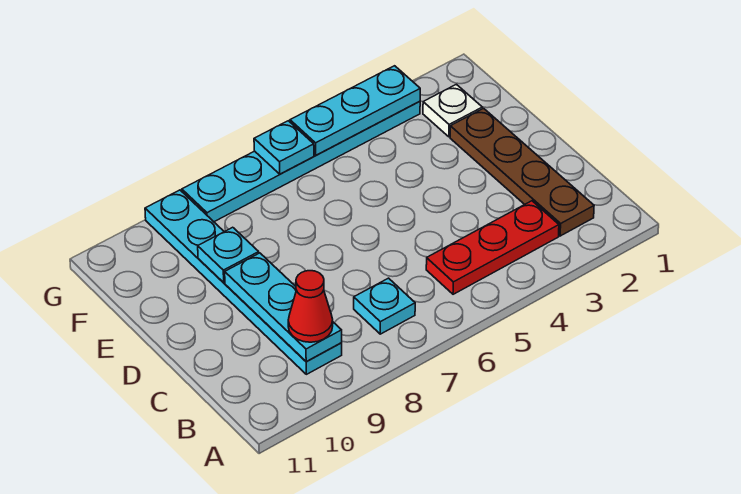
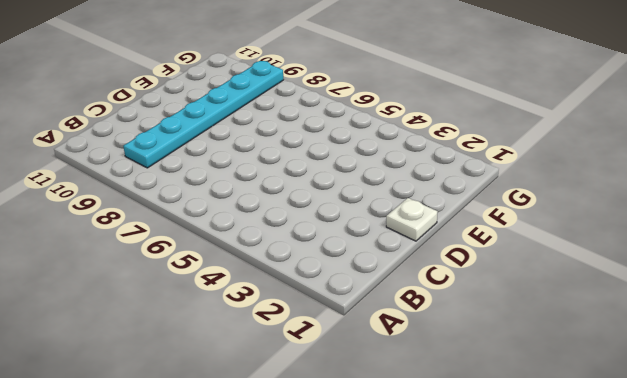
white 1x1 plate [386,198,438,241] -> white 1x1 plate moved to [423,84,482,137]
none -> brown 1x4 plate [450,108,594,236]
none -> red 1x3 plate [426,201,559,294]

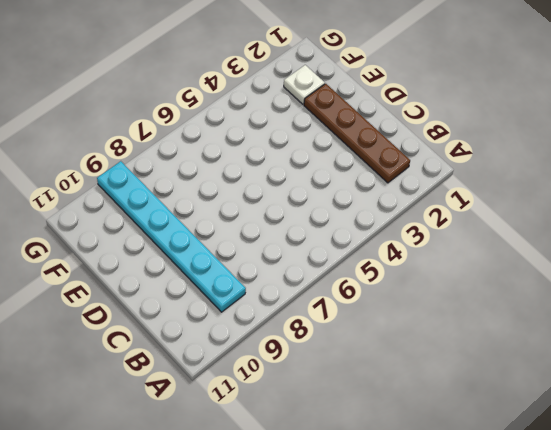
none -> red 1x3 plate [426,201,559,294]
none -> cyan 1x1 plate [354,278,415,334]

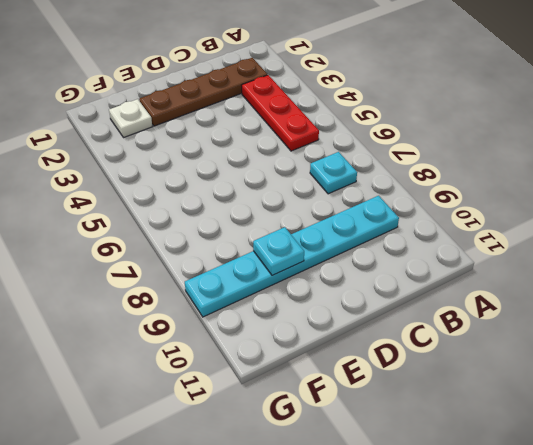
none -> cyan 1x6 plate [182,101,420,222]
none -> cyan 1x3 plate [225,253,342,361]

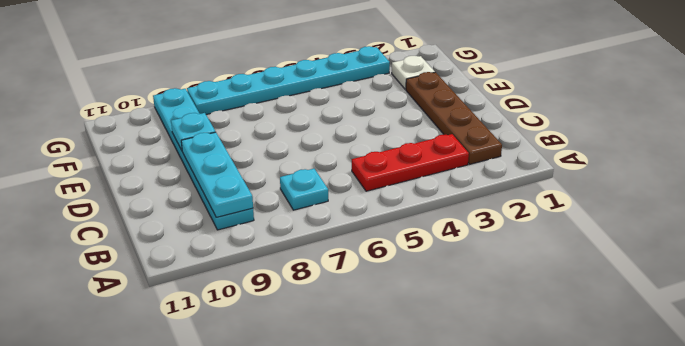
none -> cyan 1x3 plate [290,66,420,155]
none -> cyan 1x1 plate [254,121,314,174]

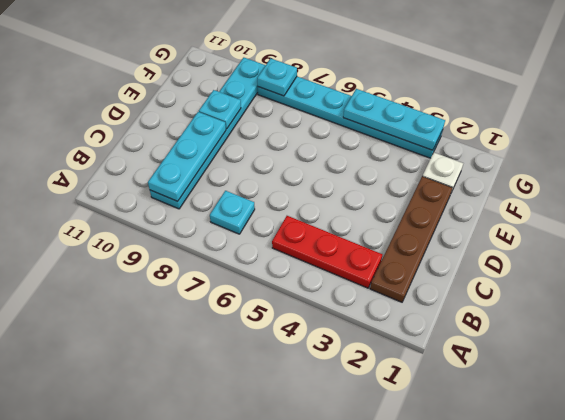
cyan 1x1 plate [257,58,297,96] -> cyan 1x1 plate moved to [254,121,314,174]
none -> red 1x1 cone [288,271,333,342]

